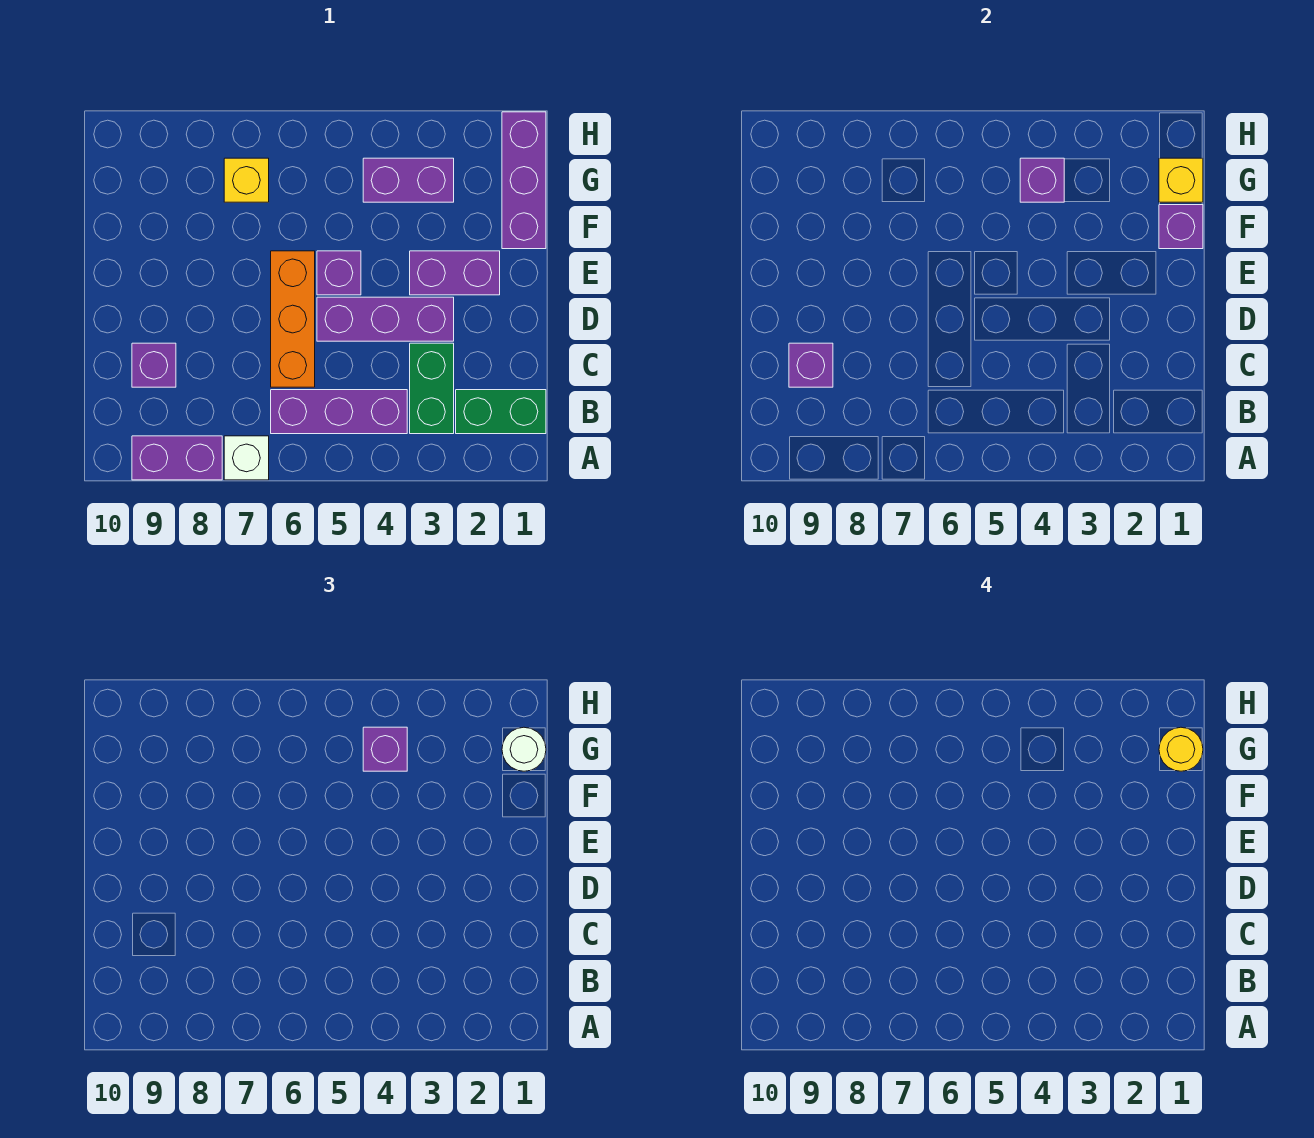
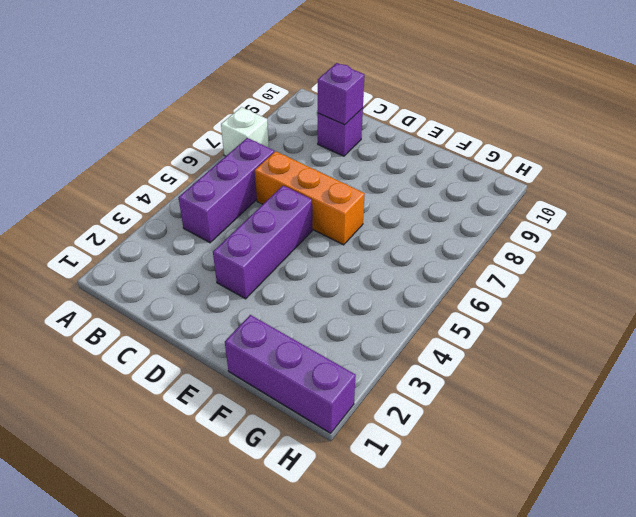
none -> purple 1x2 brick [132,436,222,480]
none -> green 1x2 brick [456,390,546,434]
none -> green 1x2 brick [410,343,454,434]

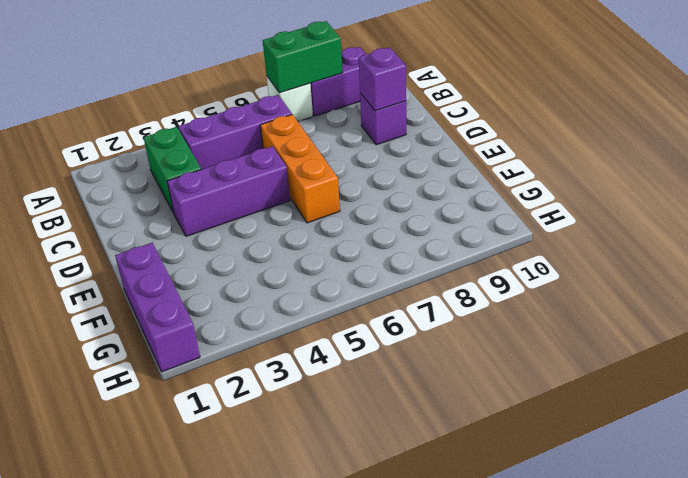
green 1x2 brick [263,21,342,93] -> green 1x2 brick moved to [456,390,546,434]
none -> purple 1x2 brick [410,251,500,295]
none -> purple 1x1 brick [317,251,361,295]
none -> purple 1x2 brick [363,158,454,202]

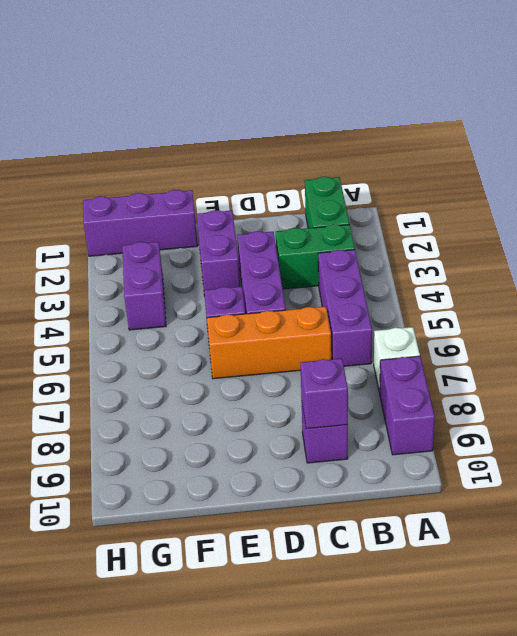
none -> yellow 1x1 brick [224,158,269,202]
none -> purple 1x1 brick [1159,205,1203,249]
none -> yellow 1x1 brick [1159,158,1203,202]

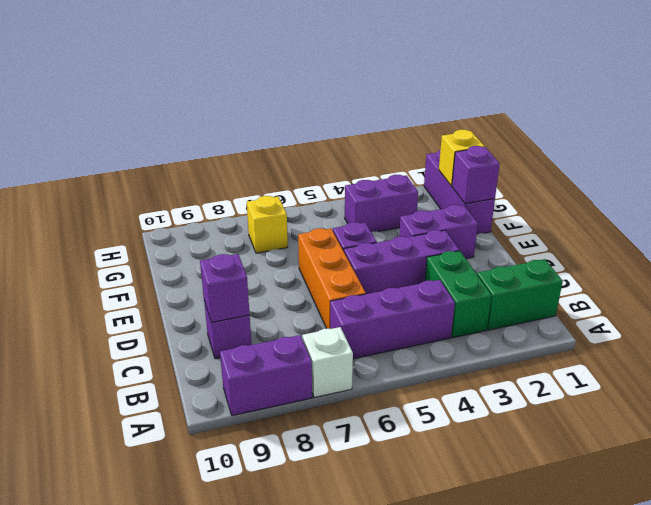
none -> purple 1x1 brick [1020,158,1064,202]
none -> white 1x1 round brick [502,727,546,771]
none -> purple 1x1 brick [363,727,407,771]

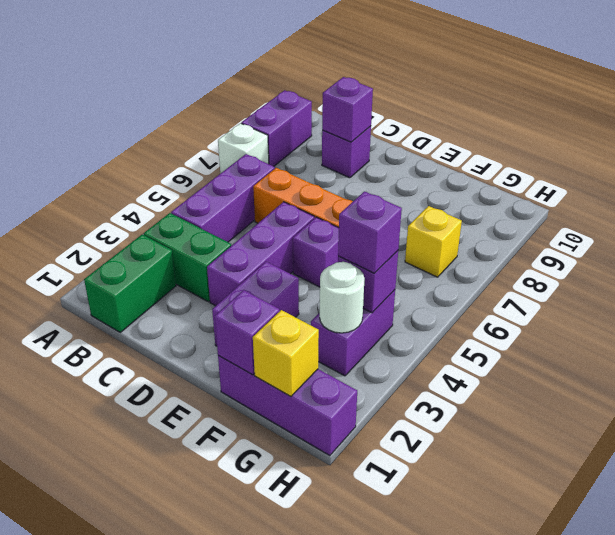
white 1x1 round brick [320,262,365,333] -> white 1x1 round brick moved to [502,727,546,771]
none -> yellow 1x1 round brick [1159,727,1203,771]

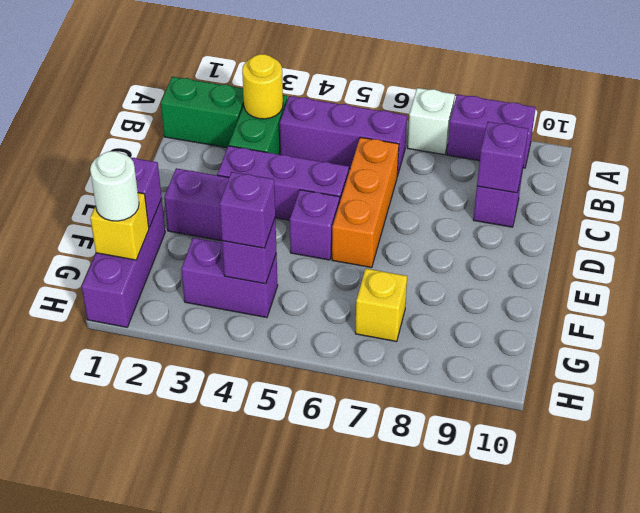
yellow 1x1 round brick [242,54,283,119] -> yellow 1x1 round brick moved to [1159,727,1203,771]

